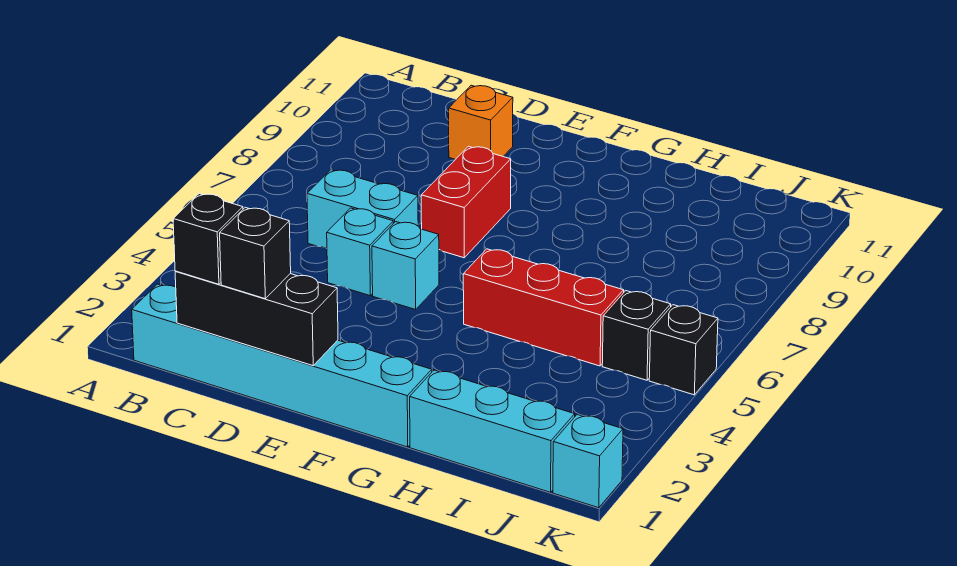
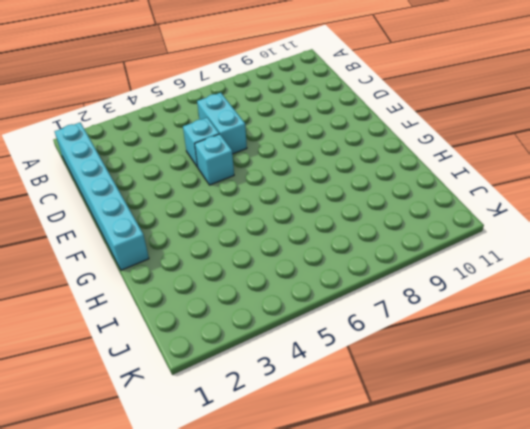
none -> orange 1x1 brick [449,85,513,160]
none -> red 1x2 brick [421,146,511,258]
none -> red 1x3 brick [463,249,624,366]

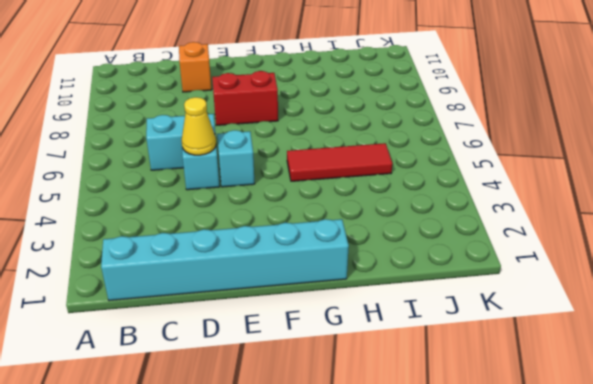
yellow 1x1 cone [182,97,216,155] -> none
red 1x2 brick [212,71,278,125] -> red 1x2 brick turned to [421,146,511,258]
red 1x3 tile [287,143,392,181] -> red 1x3 brick [463,249,624,366]
none -> cyan 1x3 brick [410,370,575,492]
none -> black 1x1 brick [602,291,671,380]
none -> cyan 1x1 brick [553,415,623,508]

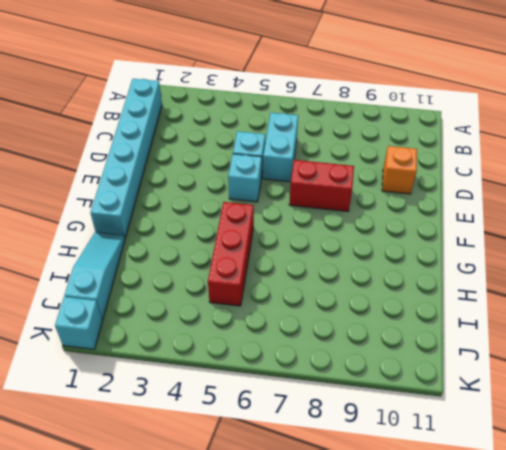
cyan 1x3 slope [65,232,125,320] -> cyan 1x3 brick [410,370,575,492]
none -> black 1x1 brick [602,291,671,380]
none -> black 1x1 brick [649,305,718,395]
none -> black 1x3 brick [175,271,338,366]

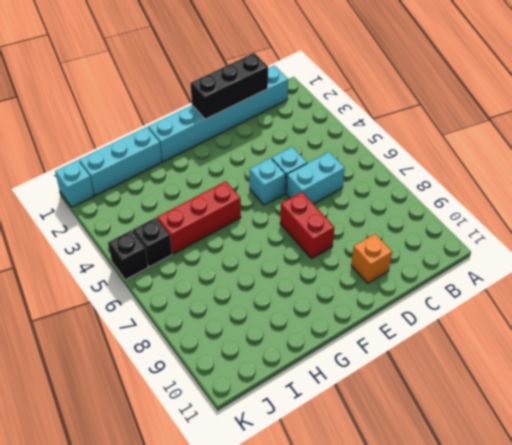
none -> black 1x1 brick [173,194,243,284]
none -> black 1x1 brick [220,207,291,299]

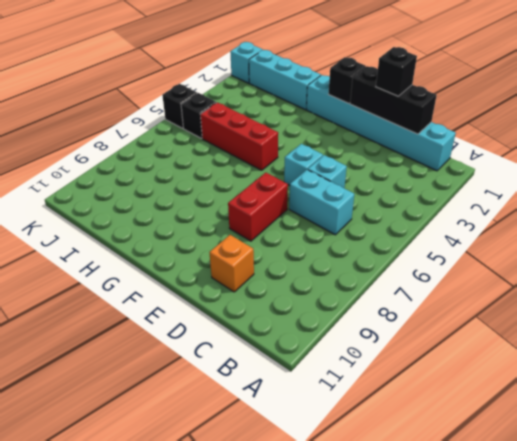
black 1x1 brick [329,57,366,103] -> black 1x1 brick moved to [173,194,243,284]

